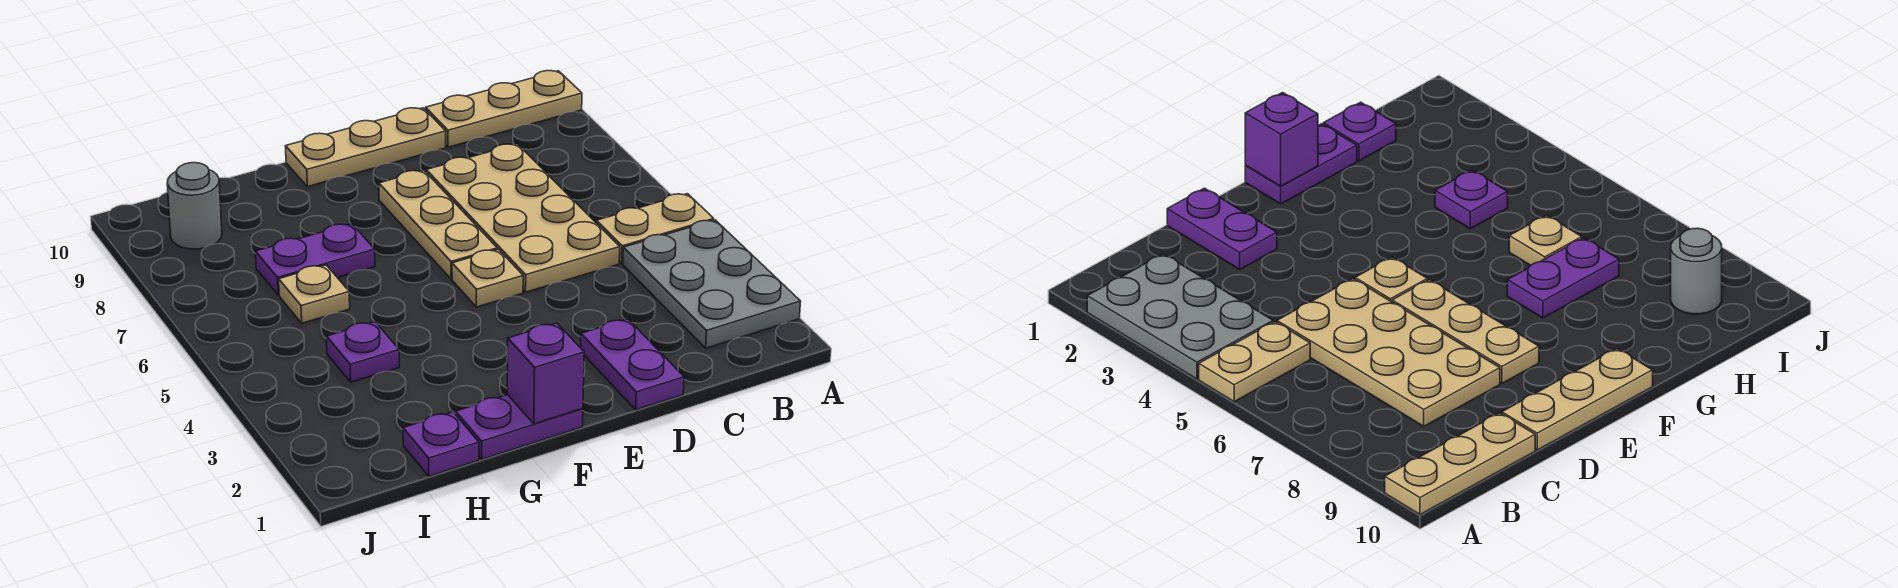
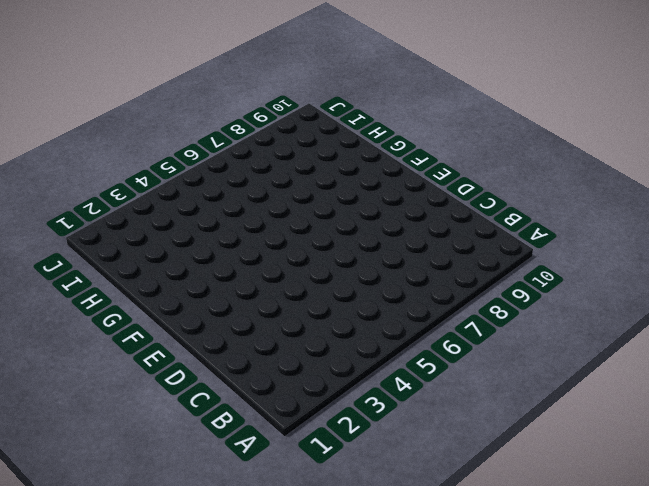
none -> grey 2x3 plate [623,220,801,348]
none -> tan 1x2 plate [596,194,714,263]
none -> tan 1x3 plate [426,71,582,147]

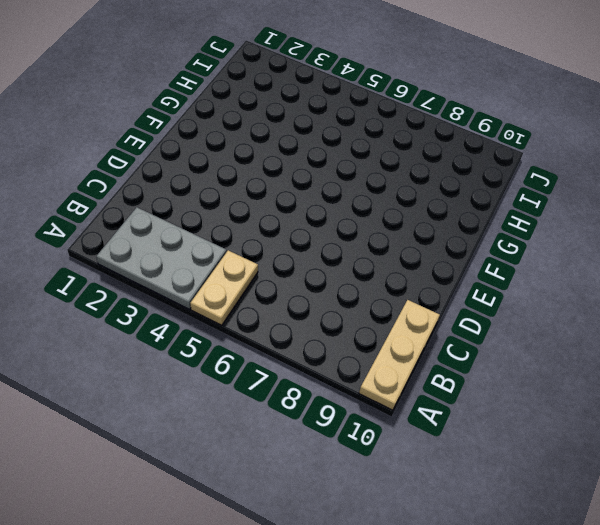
none -> tan 2x4 plate [426,144,620,292]
none -> purple 1x2 plate [581,319,684,410]
none -> tan 1x3 plate [285,108,446,187]

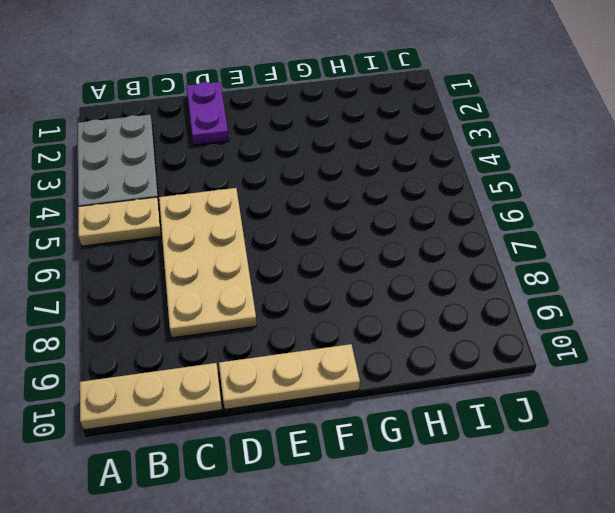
none -> tan 1x1 plate [452,249,523,307]
none -> tan 1x3 plate [379,170,497,279]
none -> purple 1x2 plate [456,395,583,459]

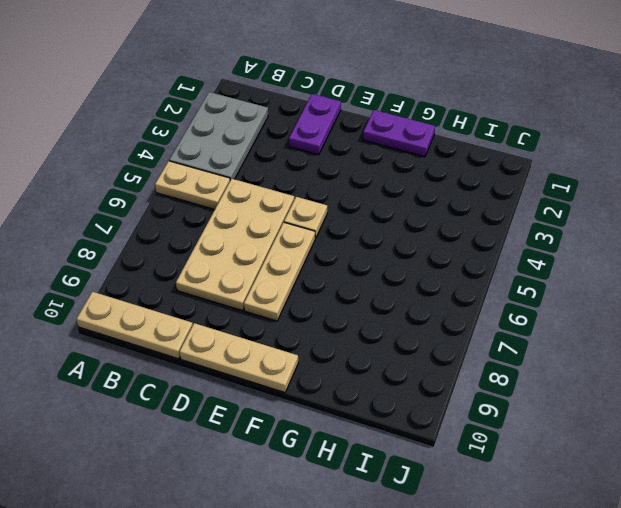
none -> purple 1x2 plate [255,224,375,295]
none -> purple 1x1 plate [403,412,479,476]
none -> purple 1x1 plate [327,322,399,382]

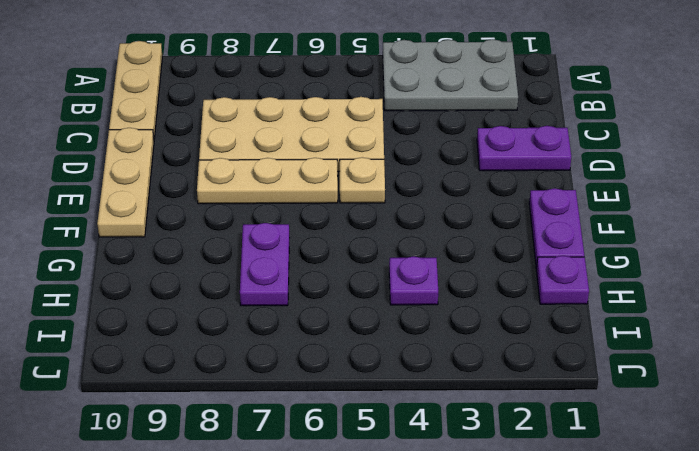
none -> tan 1x2 plate [596,194,714,263]
none -> tan 1x1 plate [279,265,350,323]
none -> grey 1x1 round brick [167,163,222,249]

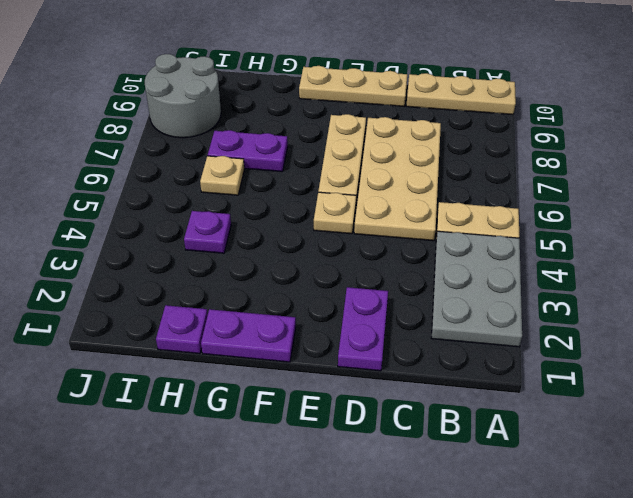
grey 2x2 round brick [145,54,221,138] -> grey 1x1 round brick [167,163,222,249]
none -> purple 1x1 brick [507,323,584,424]

